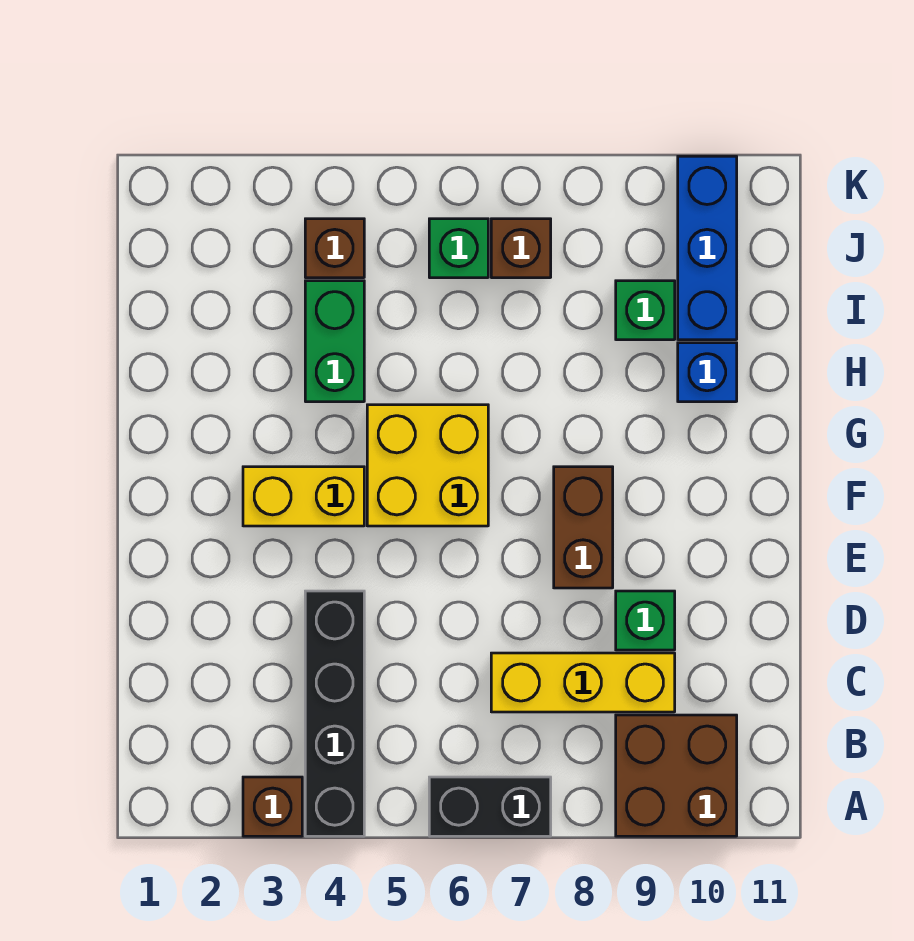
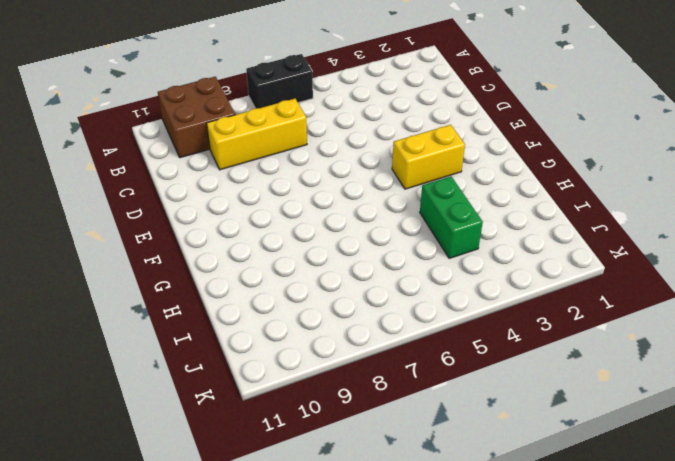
none -> brown 1x1 brick [243,777,302,836]
none -> black 1x4 brick [305,591,364,836]
none -> green 1x1 brick [616,591,675,650]

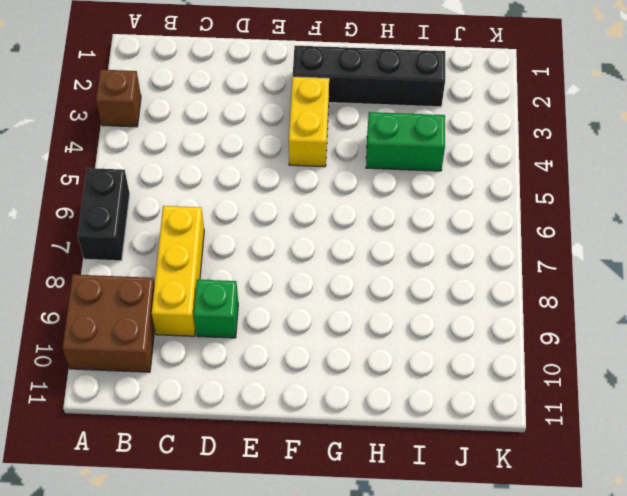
black 1x4 brick [293,46,445,107] -> black 1x4 brick moved to [305,591,364,836]
none -> brown 1x2 brick [554,467,613,588]
none -> yellow 2x2 brick [367,405,488,526]
none -> blue 1x1 brick [678,343,737,402]

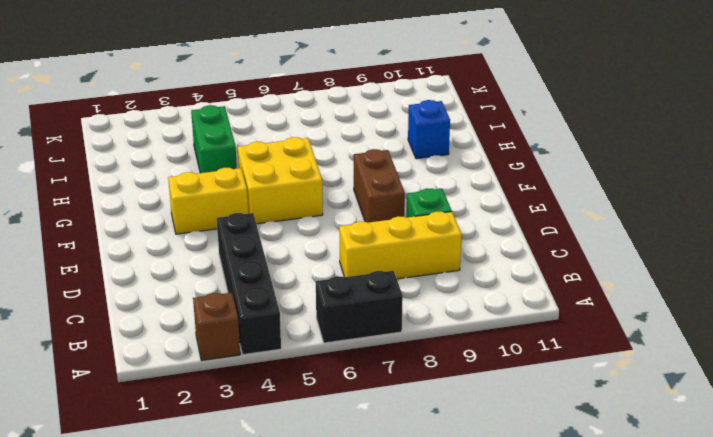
none -> brown 2x2 brick [616,715,737,836]
none -> green 1x1 brick [616,281,675,340]
none -> blue 1x3 brick [678,156,737,340]

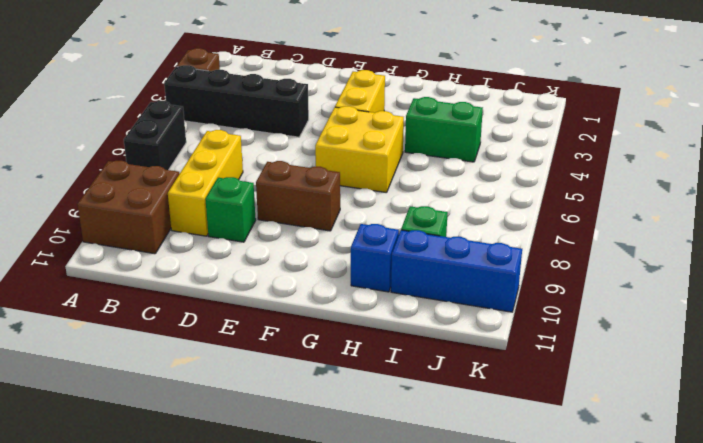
none -> brown 1x1 brick [305,219,364,278]
none -> green 1x1 brick [429,219,488,278]
none -> brown 1x1 brick [491,219,551,278]

